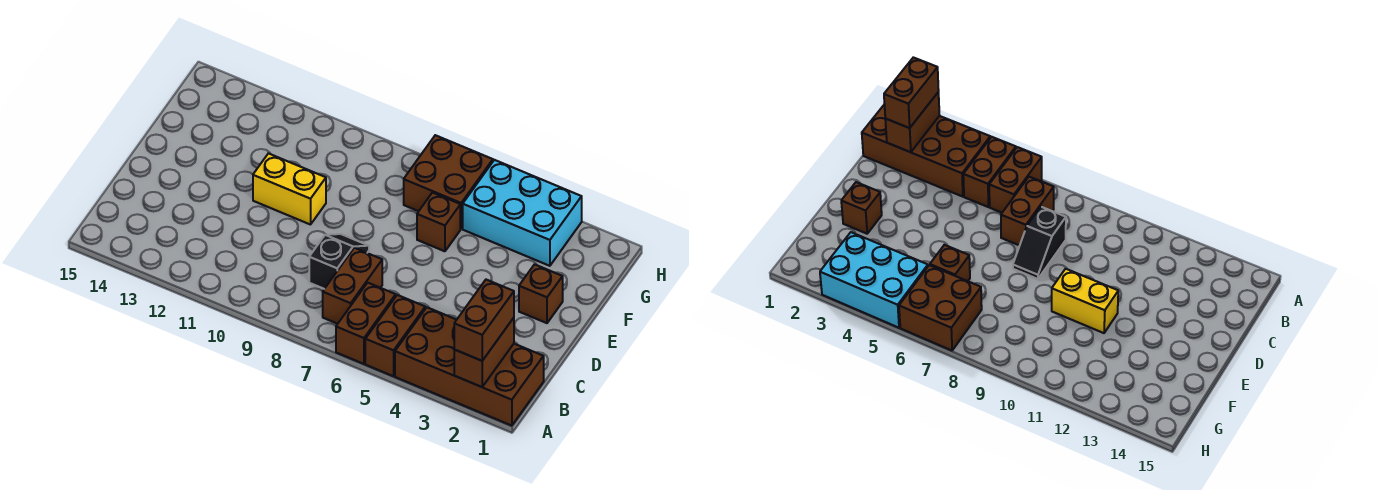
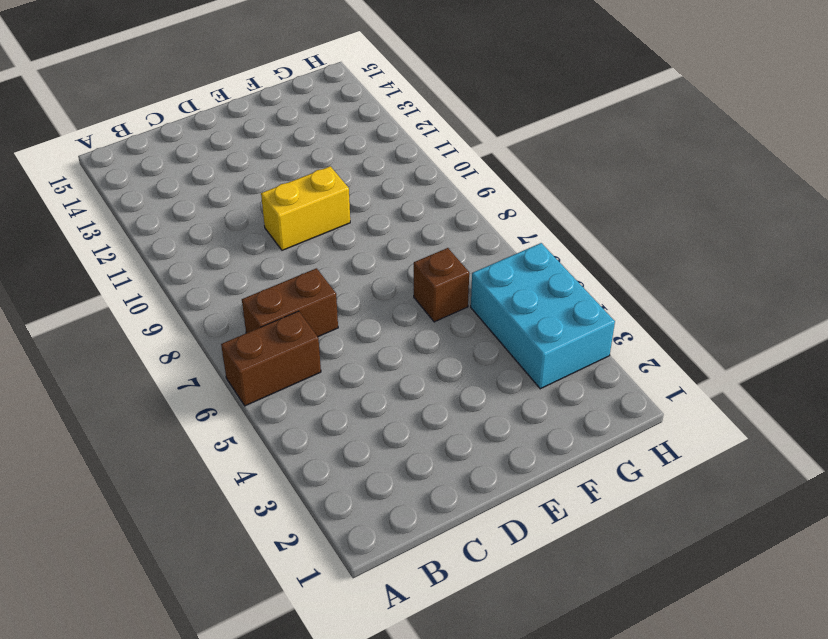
yellow 1x2 brick [261,166,350,250] -> yellow 1x2 brick turned to [253,153,326,225]
none -> brown 2x4 brick [395,307,544,426]
none -> brown 1x2 brick [365,295,425,376]
none -> black 1x2 slope [309,234,369,289]

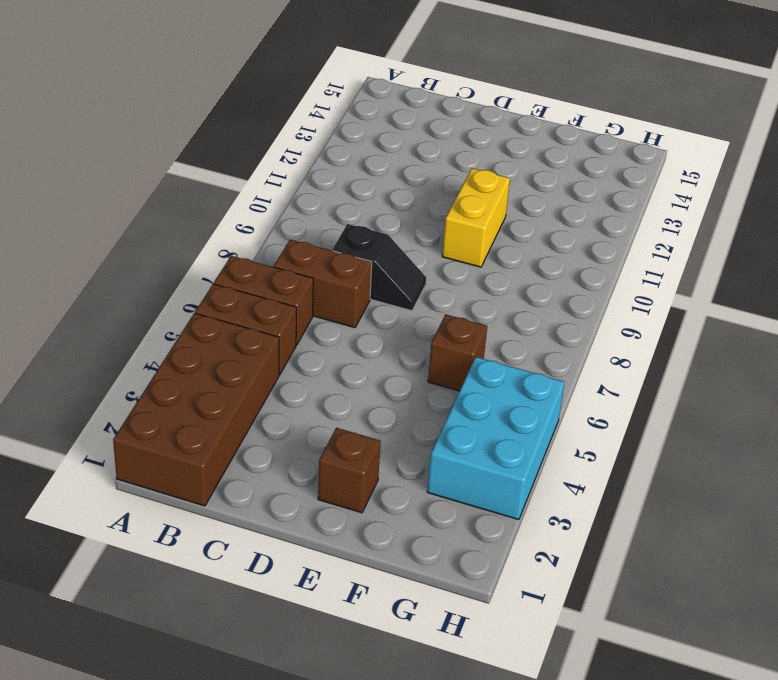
none -> brown 2x2 brick [404,135,493,229]
none -> brown 1x2 brick [454,318,514,387]
none -> brown 1x2 brick [454,280,514,361]

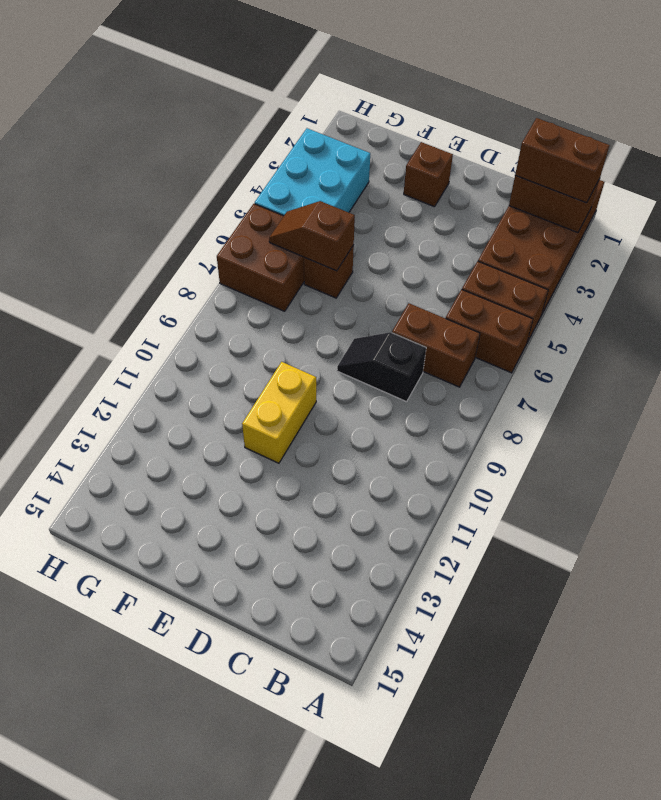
brown 1x2 slope [269,201,355,271] -> none

